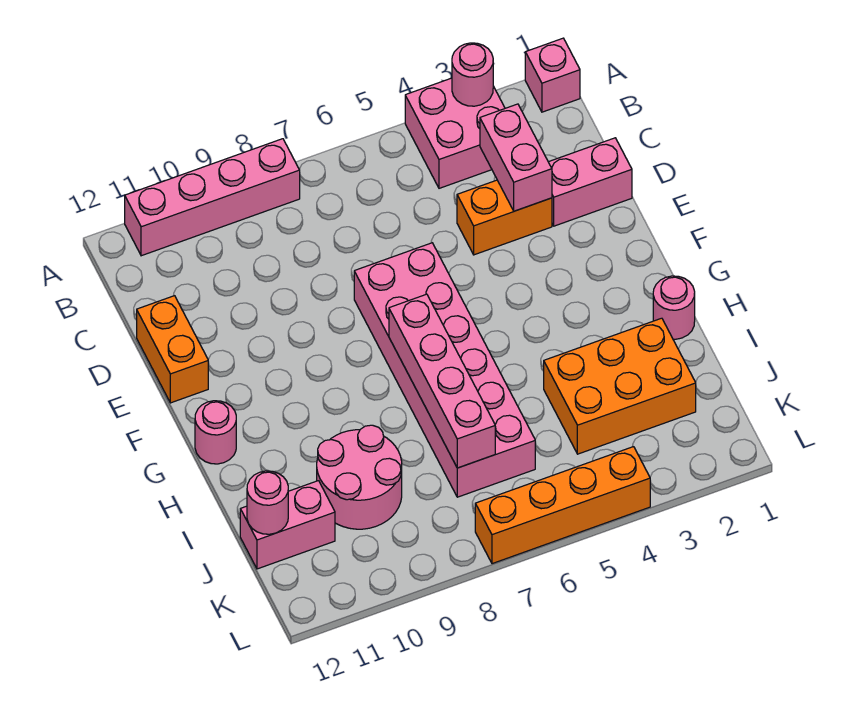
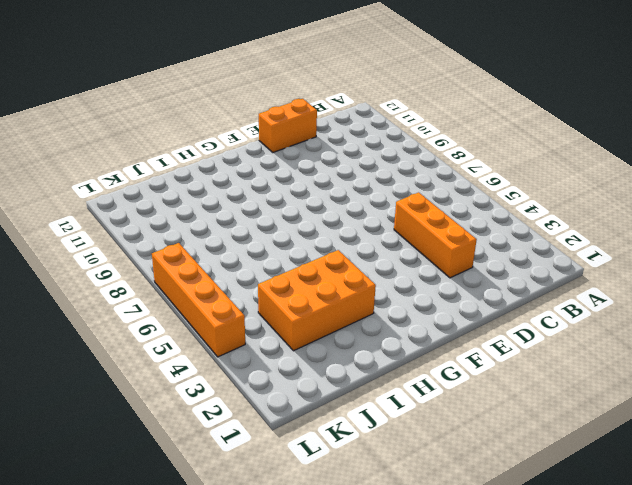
orange 1x3 brick [394,192,477,278] -> orange 1x2 brick [457,180,552,255]
orange 2x3 brick [258,250,376,351] -> orange 2x3 brick turned to [544,318,696,454]
none -> pink 1x1 brick [525,38,580,112]
none -> pink 2x2 brick [405,78,505,188]
none -> pink 1x4 brick [125,139,300,256]

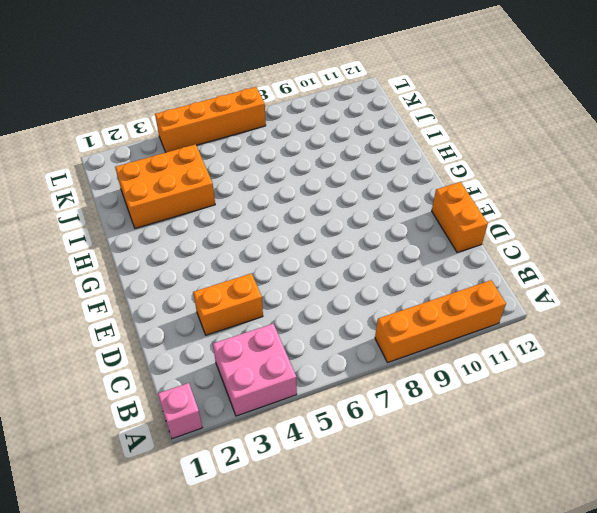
orange 1x4 brick [375,280,506,362] -> pink 1x4 brick [125,139,300,256]
none -> pink 1x2 brick [549,138,632,226]
none -> pink 2x6 brick [354,243,535,497]
none -> pink 1x1 round brick [195,401,236,464]

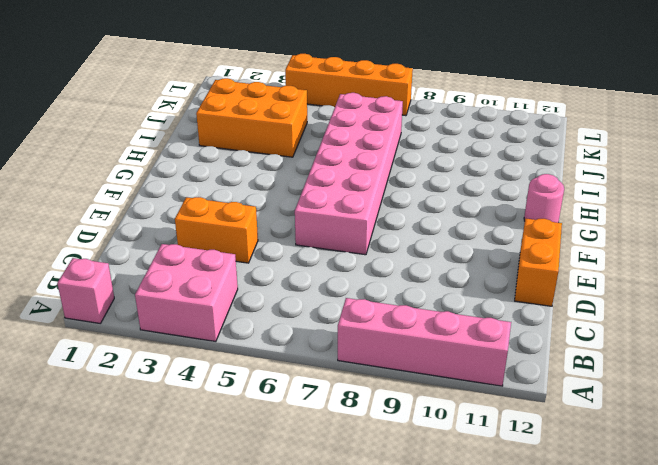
none -> pink 1x2 brick [549,138,632,226]
none -> pink 1x1 round brick [653,276,695,339]
none -> pink 2x2 round brick [317,425,402,529]

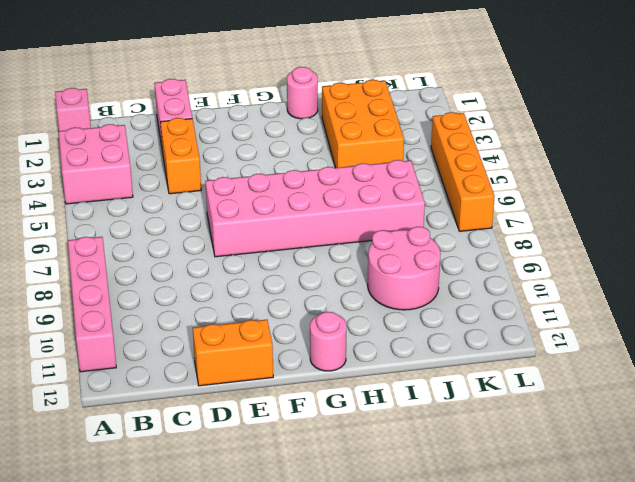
none -> pink 1x2 brick [240,481,335,569]
none -> pink 1x1 round brick [452,43,493,106]
none -> pink 1x2 brick [480,104,552,211]

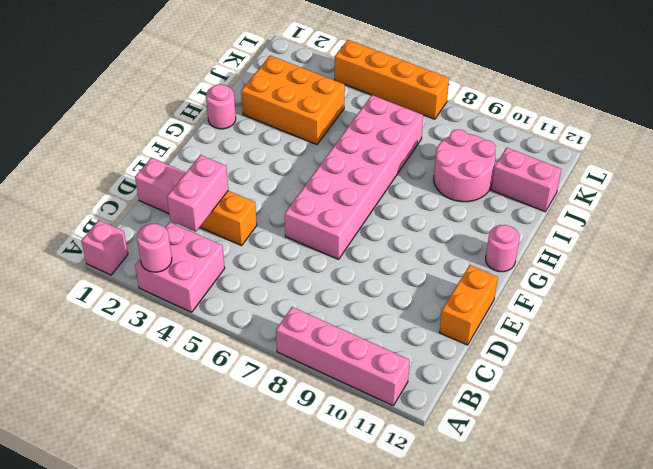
none -> pink 1x4 brick [389,294,495,468]
none -> pink 1x1 round brick [247,471,288,534]

